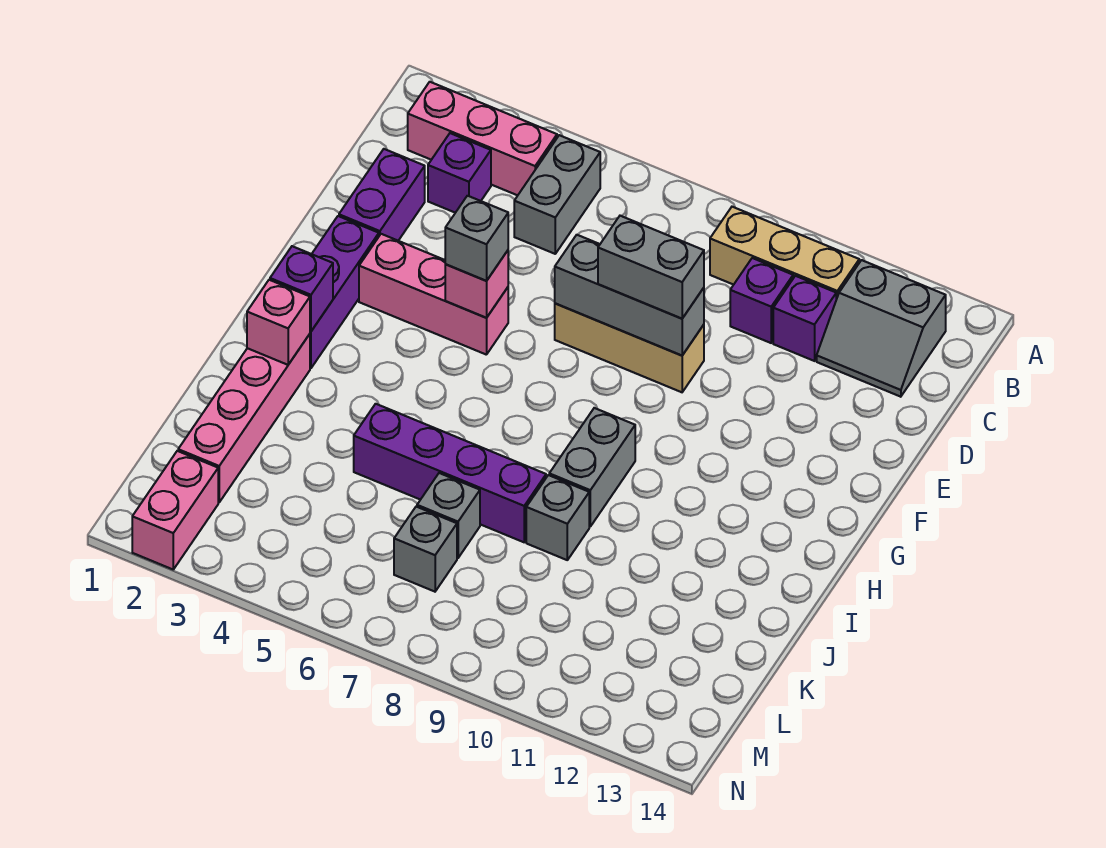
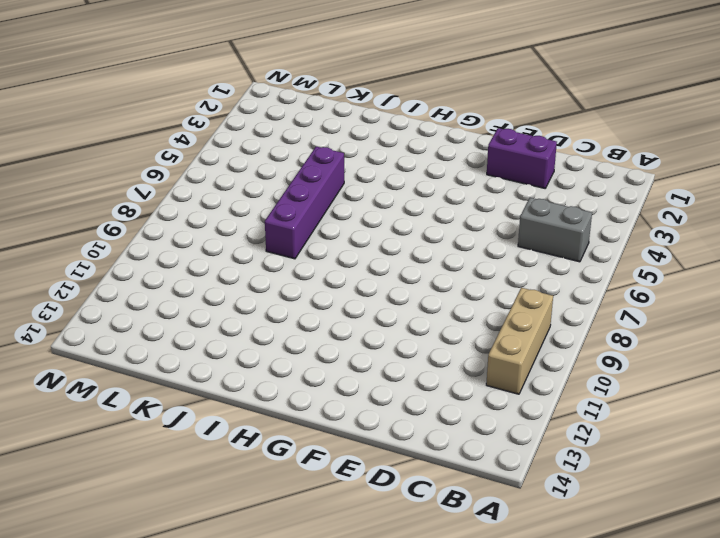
none -> pink 1x3 brick [408,82,557,195]
none -> grey 2x2 slope [817,260,946,397]
none -> purple 1x1 brick [428,133,491,213]

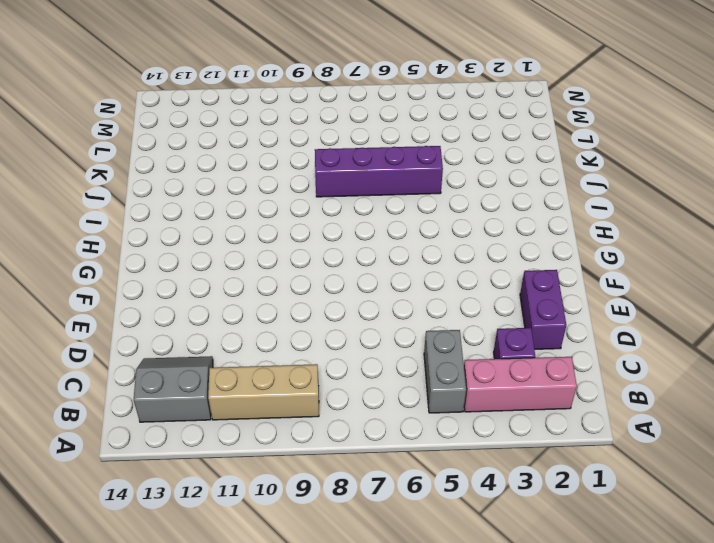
none -> purple 1x1 brick [730,258,793,343]
none -> purple 1x1 brick [773,276,836,361]
none -> tan 1x3 brick [555,303,704,392]

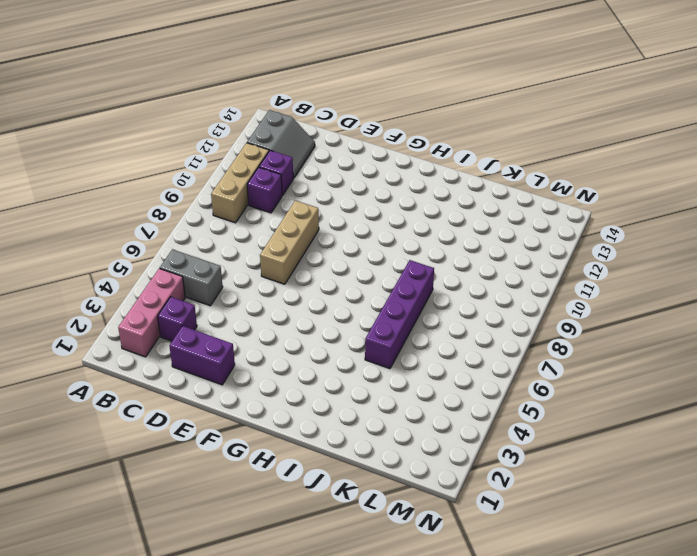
none -> purple 1x3 brick [310,216,379,368]
none -> pink 1x3 brick [359,234,508,355]
none -> grey 1x2 brick [549,408,635,526]

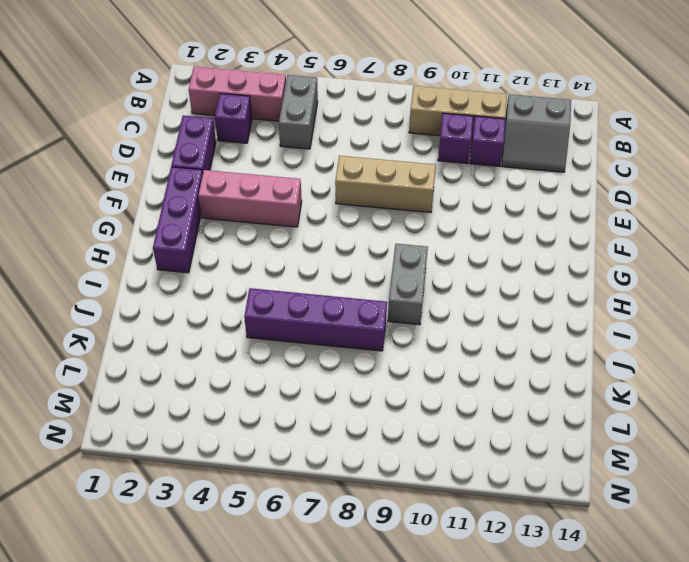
none -> pink 1x4 brick [178,334,310,502]
none -> grey 1x1 brick [526,475,589,560]
none -> grey 1x1 brick [417,473,480,558]

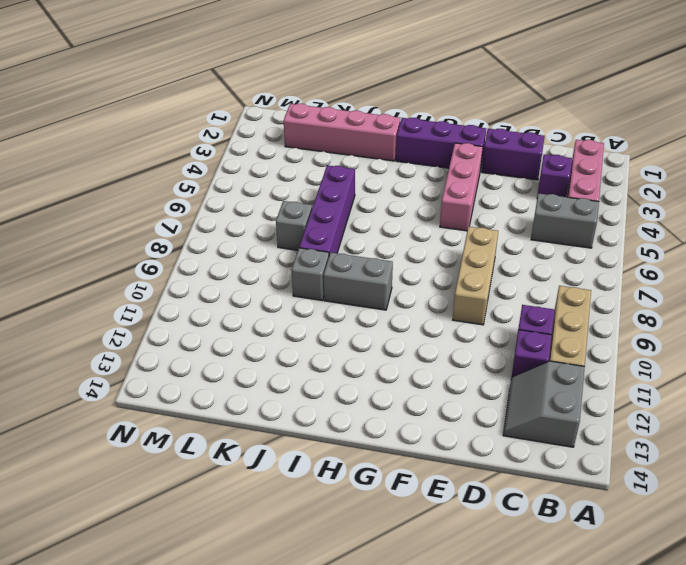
none -> grey 1x1 brick [394,507,457,592]
none -> pink 1x2 brick [132,451,218,569]
none -> grey 1x3 brick [555,235,704,356]

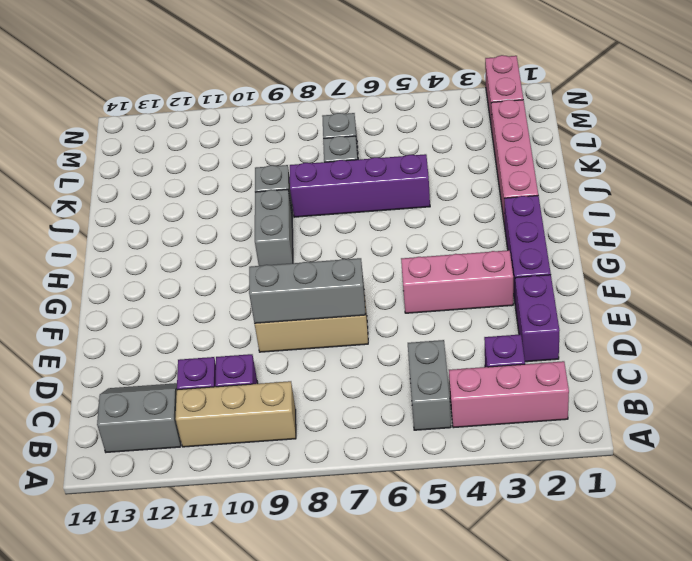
none -> pink 1x1 brick [445,251,508,318]
none -> purple 1x1 brick [270,246,333,331]
none -> pink 1x1 brick [247,280,310,365]

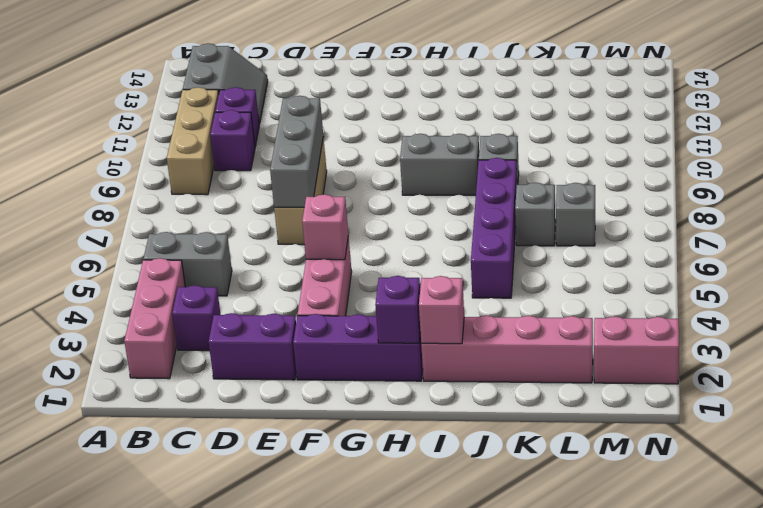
none -> grey 1x2 brick [598,216,704,318]
none -> grey 1x1 brick [445,196,508,281]

